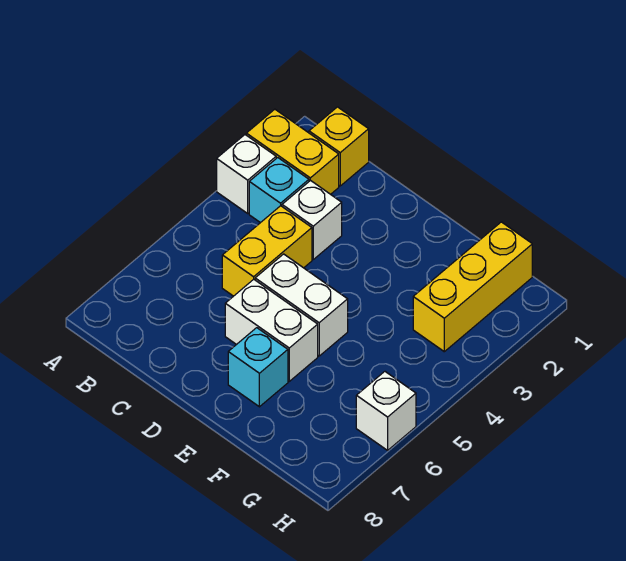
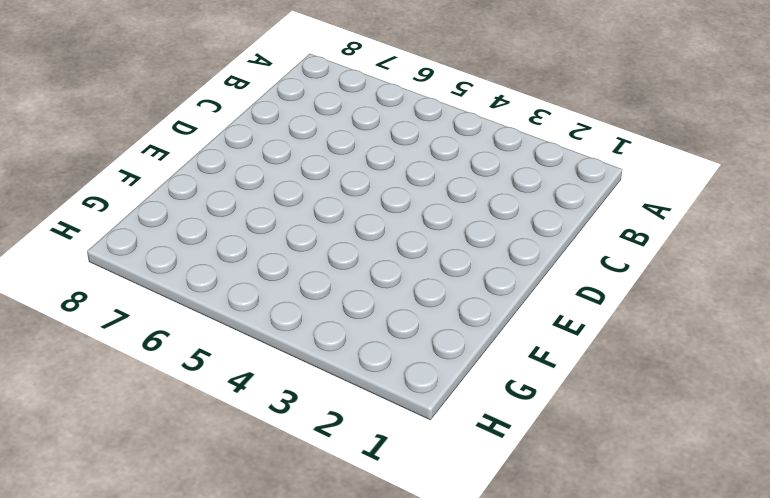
none -> yellow 1x2 brick [246,109,339,194]
none -> white 1x1 brick [217,135,276,213]

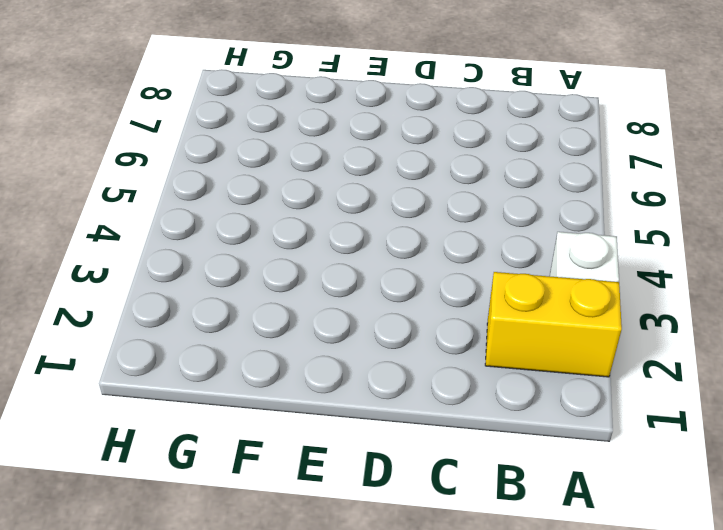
none -> yellow 1x1 brick [309,107,369,186]
none -> cyan 1x1 brick [249,158,309,223]

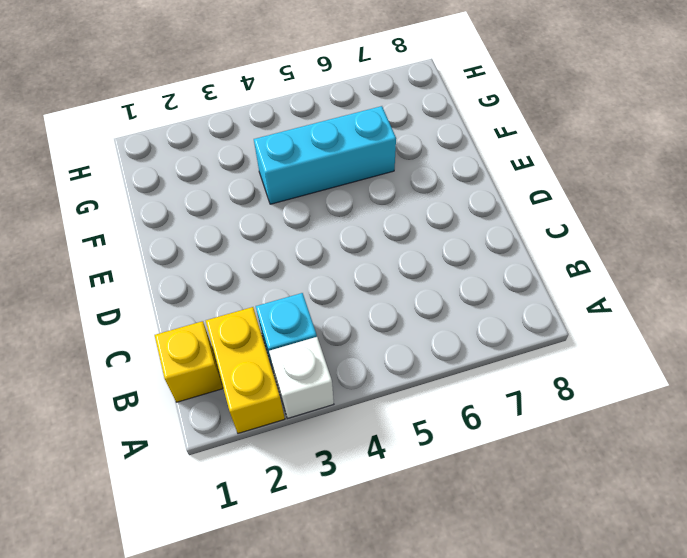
cyan 1x3 brick [254,106,396,204] -> none
none -> white 1x1 brick [282,180,342,259]
none -> yellow 1x2 brick [222,206,312,296]

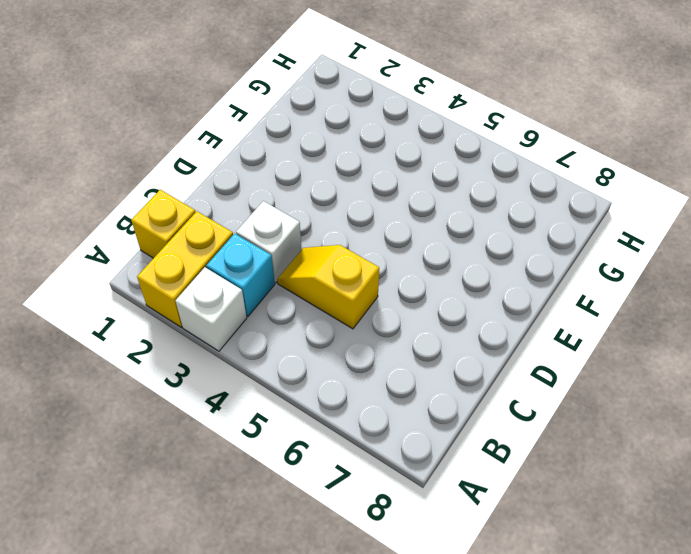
yellow 1x2 slope [277,245,379,329] -> yellow 1x2 brick [222,206,312,296]
none -> white 1x2 brick [255,254,348,356]
none -> white 1x2 brick [225,279,318,381]

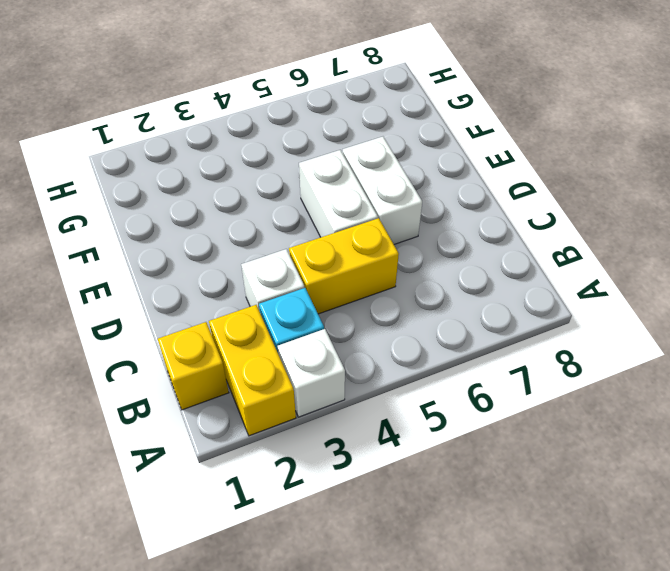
none -> cyan 1x1 brick [228,328,288,407]
none -> yellow 1x3 brick [413,222,532,352]

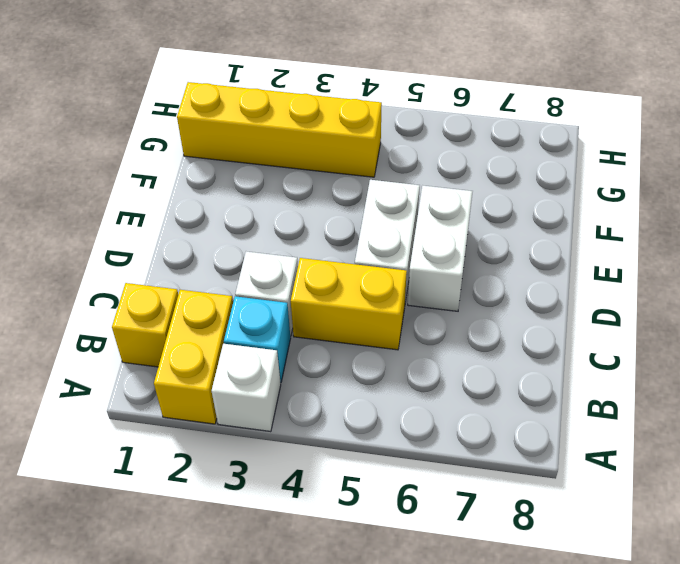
yellow 1x4 brick [177,82,382,177] -> yellow 1x3 brick [413,222,532,352]
none -> cyan 1x1 brick [228,328,288,407]
none -> white 1x1 brick [356,372,416,450]

